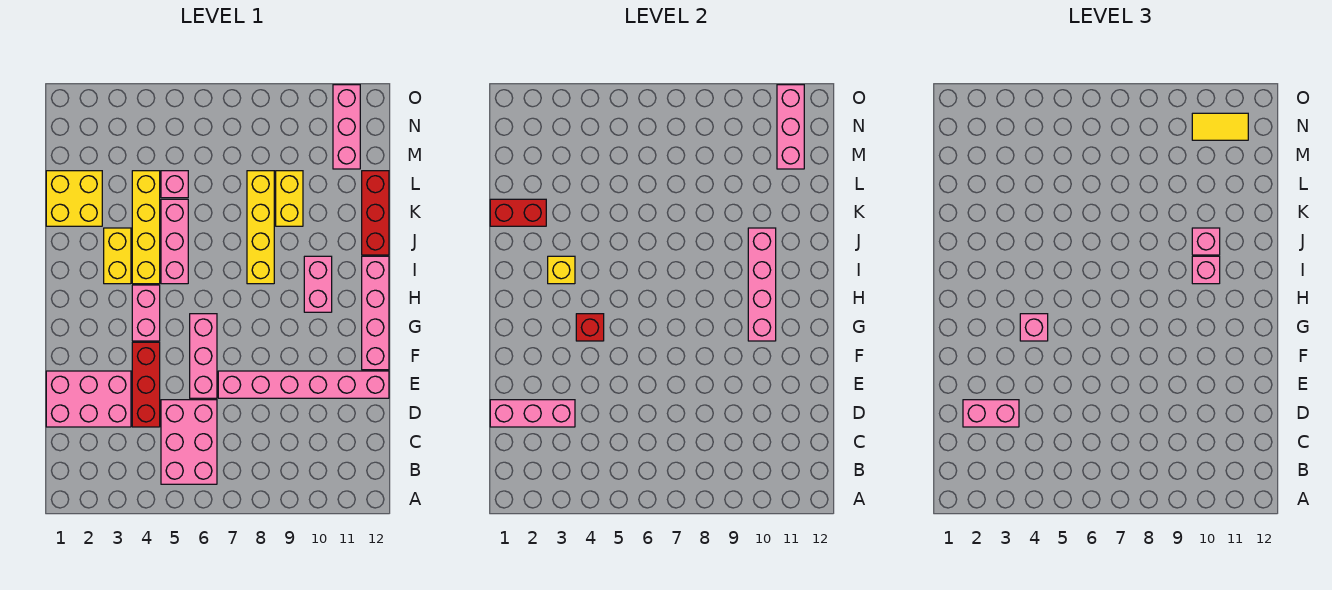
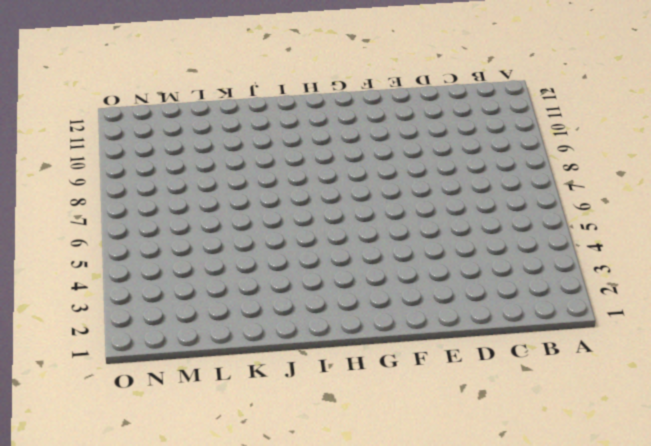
none -> pink 2x3 brick [161,400,217,484]
none -> pink 2x3 brick [46,371,131,427]
none -> red 1x3 brick [132,342,160,427]

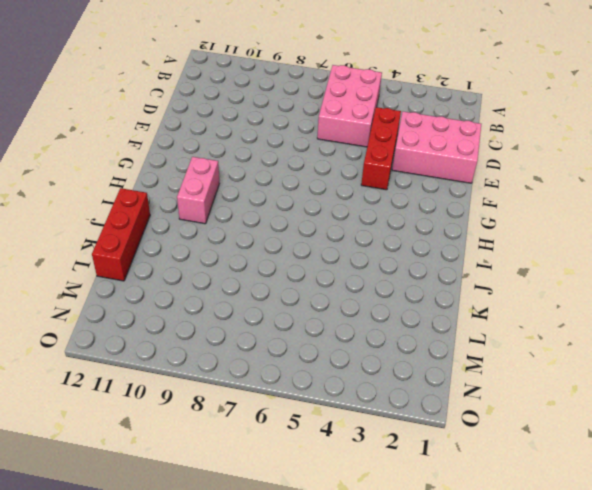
none -> pink 1x3 brick [190,314,217,398]
none -> pink 1x6 brick [218,371,389,398]
none -> pink 1x4 brick [362,256,389,370]

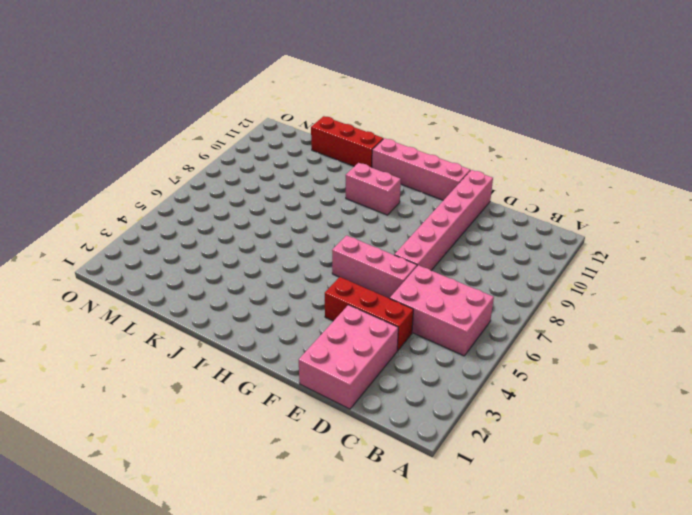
none -> pink 1x2 brick [132,285,160,341]
none -> yellow 1x2 brick [104,228,131,284]
none -> yellow 1x4 brick [132,171,160,284]

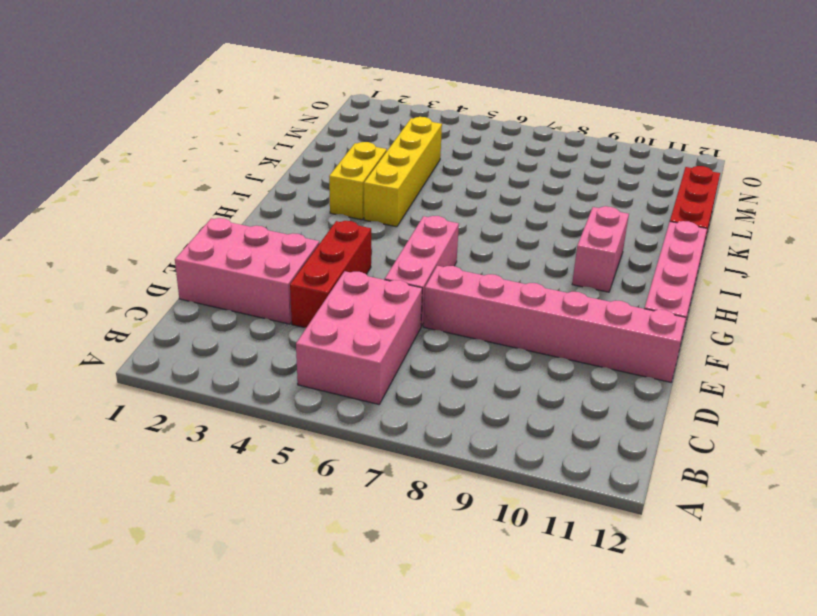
none -> pink 1x2 brick [132,285,160,341]
none -> pink 1x3 brick [161,199,188,284]
none -> yellow 1x4 brick [247,171,274,284]

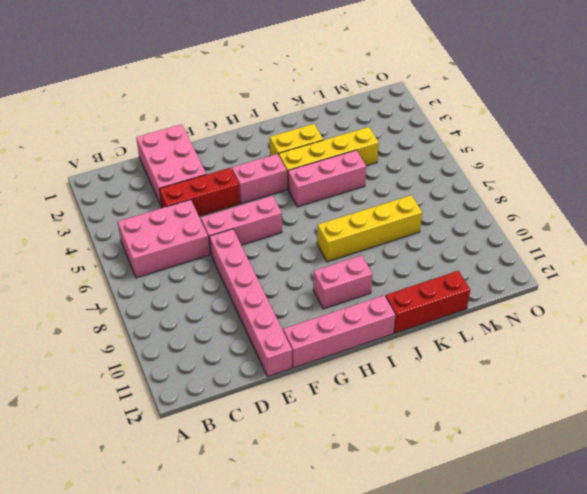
none -> yellow 2x2 brick [46,171,102,226]
none -> yellow 1x2 brick [276,171,303,226]
none -> pink 1x1 brick [161,171,188,198]

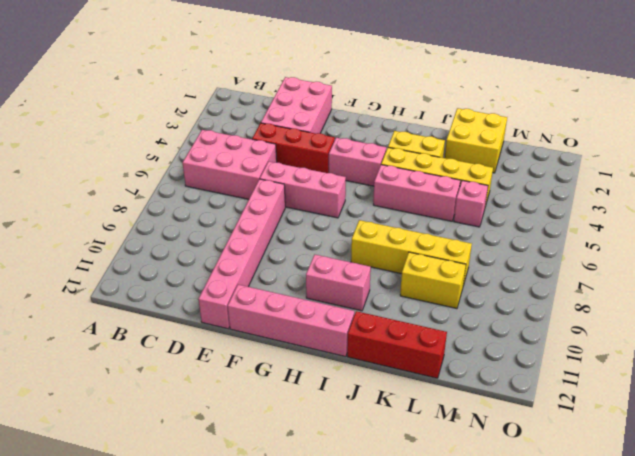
none -> pink 1x3 brick [333,85,360,169]
none -> pink 1x3 brick [490,400,575,427]
none -> red 1x1 brick [576,314,604,341]

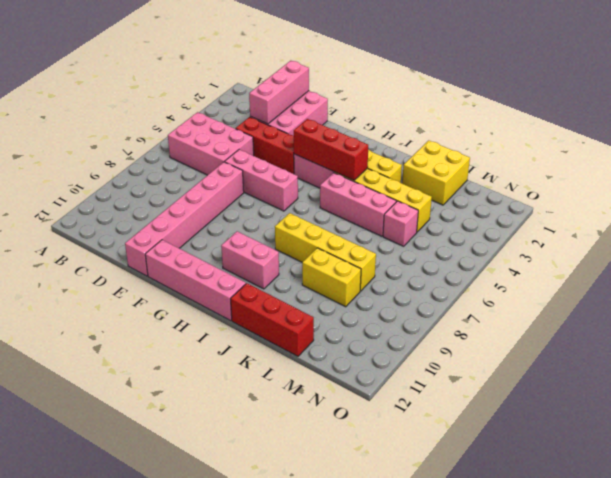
red 1x3 brick [294,119,368,180] -> red 1x1 brick [576,314,604,341]
none -> pink 1x3 brick [333,85,360,169]
none -> pink 1x4 brick [748,228,776,341]
none -> yellow 1x1 brick [548,256,575,284]

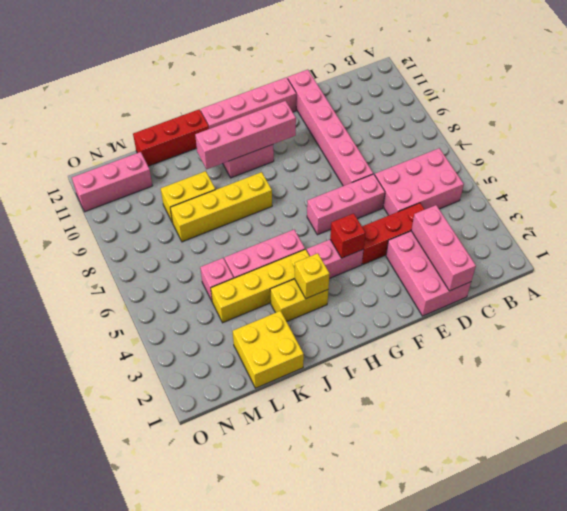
none -> red 1x2 brick [490,199,546,226]
none -> pink 1x3 brick [777,85,804,169]
none -> pink 1x2 brick [963,400,1019,427]

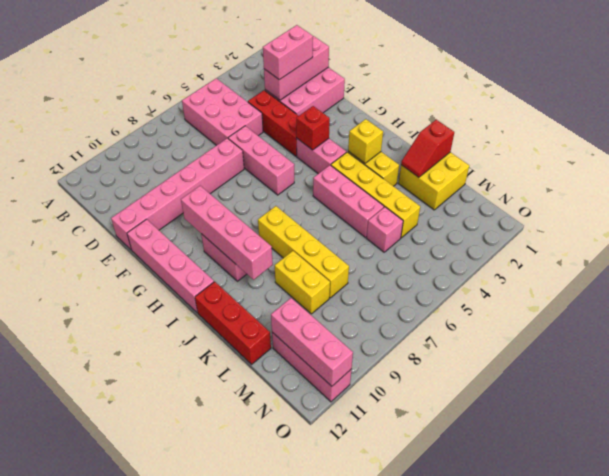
red 1x2 slope [401,120,454,177] -> red 1x2 brick [490,199,546,226]
none -> pink 1x1 brick [1020,314,1048,341]
none -> pink 1x1 brick [1192,256,1220,284]
none -> pink 1x1 brick [1192,228,1220,255]

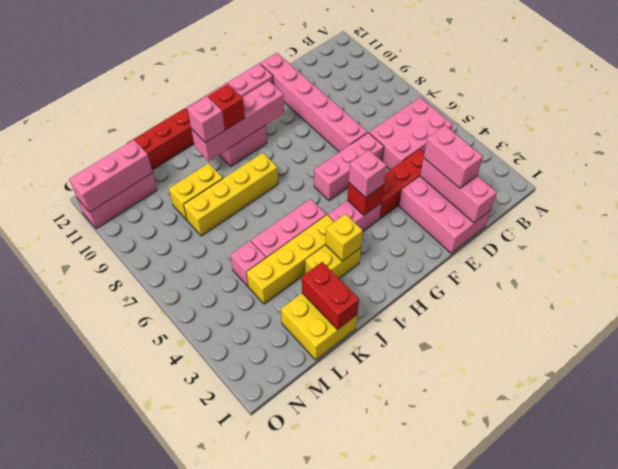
red 1x1 brick [209,84,245,130] -> pink 1x1 brick [1192,256,1220,284]
none -> yellow 1x2 tile [1192,113,1248,140]

